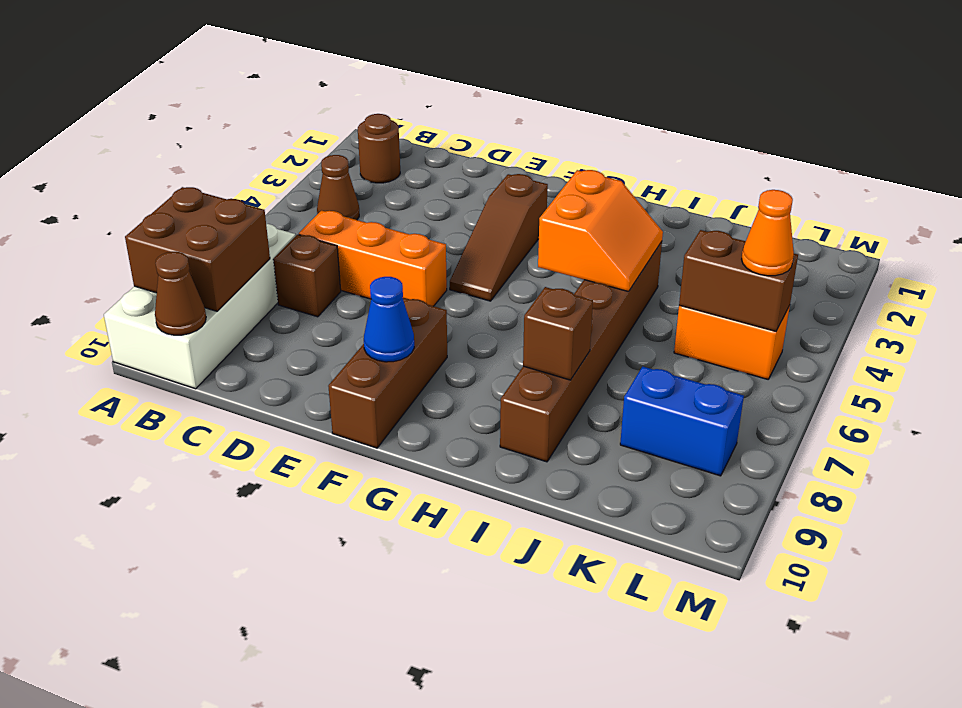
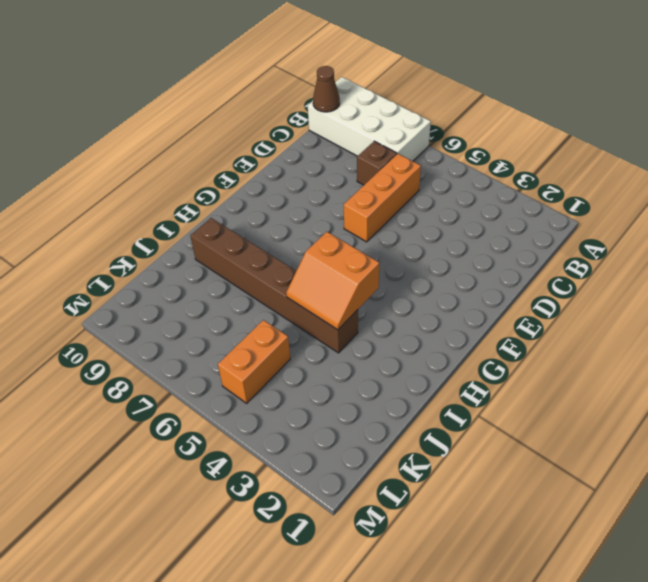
none -> brown 1x1 round brick [358,114,400,183]
none -> brown 1x1 cone [317,155,359,220]
none -> brown 1x3 slope [450,174,548,301]

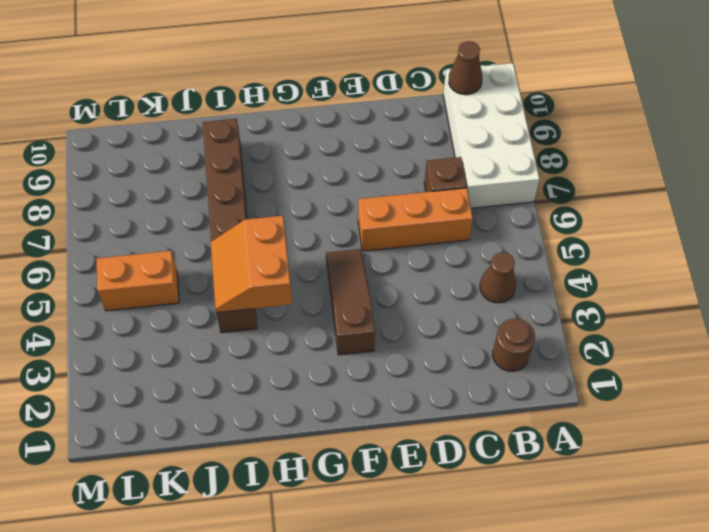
none -> brown 1x3 brick [328,298,447,448]
none -> blue 1x2 brick [620,366,744,476]
none -> brown 2x2 brick [125,187,270,311]

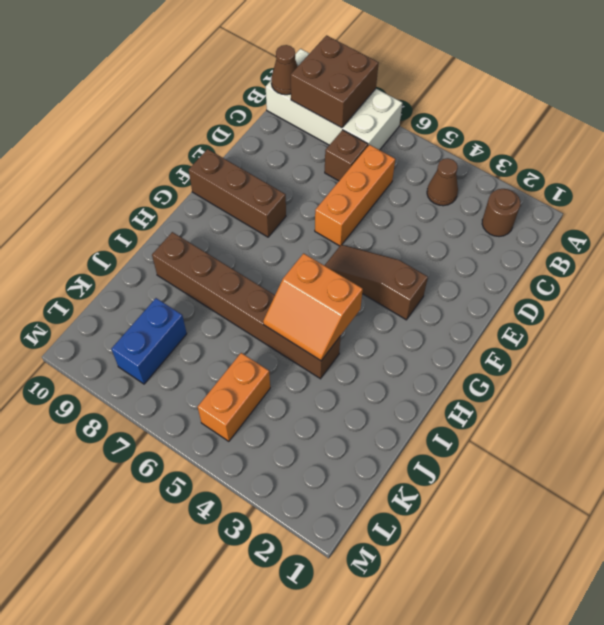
none -> blue 1x1 cone [364,277,414,362]
none -> brown 1x1 brick [523,287,593,380]
none -> brown 1x2 brick [679,230,798,331]

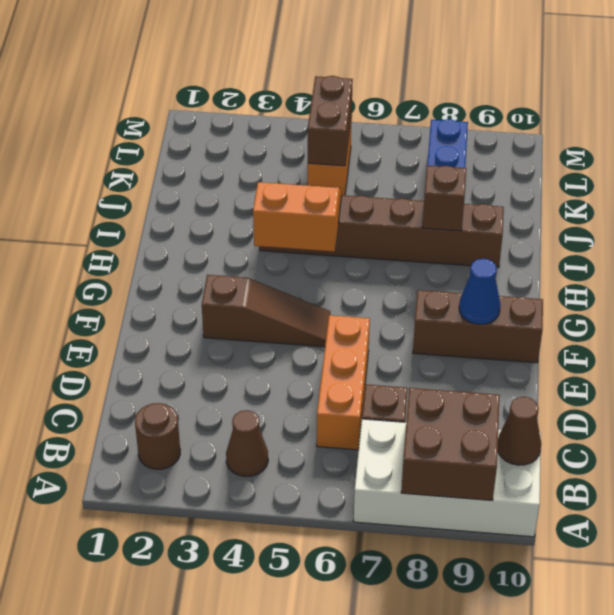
none -> orange 1x1 cone [742,190,794,276]

